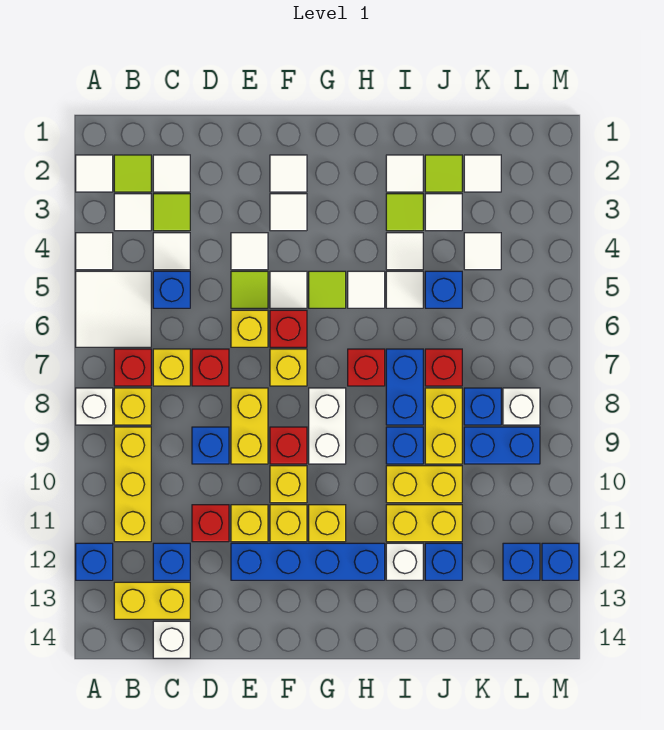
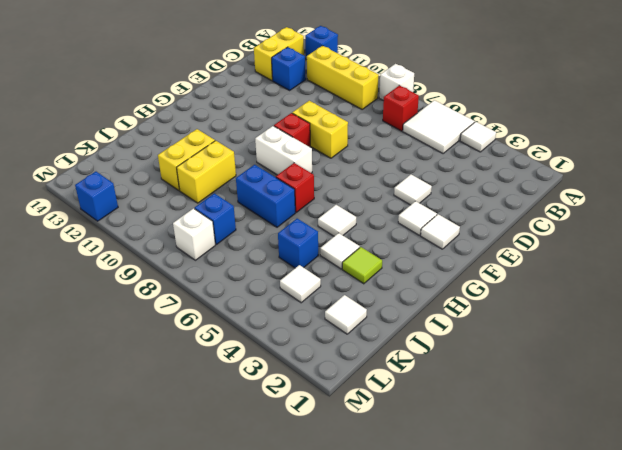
none -> white 1x1 tile [76,155,113,192]
none -> lime 1x1 tile [114,155,151,192]
none -> white 1x1 tile [114,194,151,231]
none -> yellow 1x1 brick [114,388,151,425]

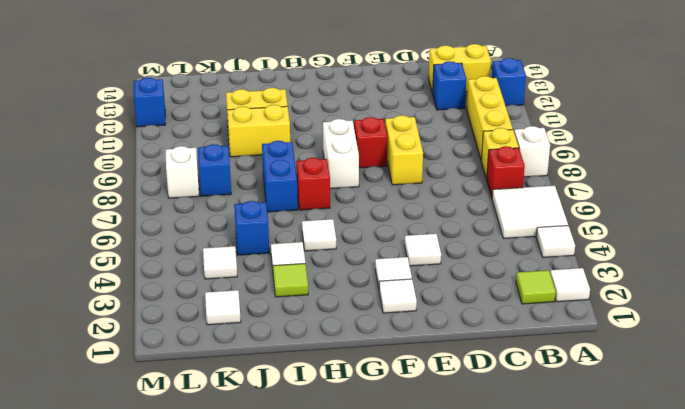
none -> white 1x1 tile [114,194,151,231]
none -> white 1x1 tile [153,155,190,192]
none -> lime 1x1 tile [153,194,190,231]
none -> white 1x1 tile [153,233,190,270]

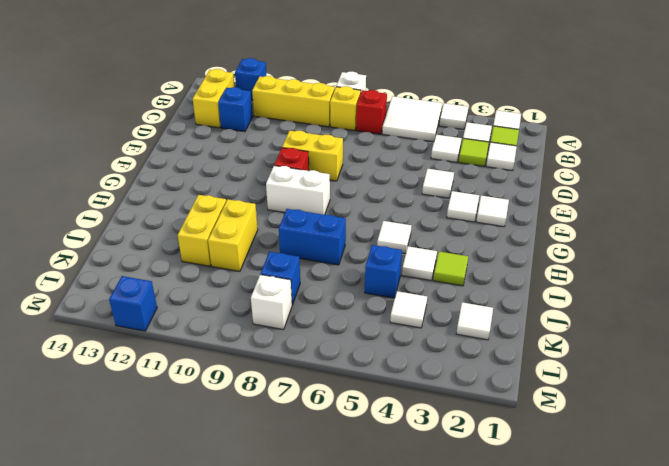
none -> blue 1x1 brick [153,271,190,308]
none -> yellow 1x1 brick [153,349,190,386]
none -> white 1x1 brick [153,621,190,658]
none -> red 1x1 brick [192,349,229,386]

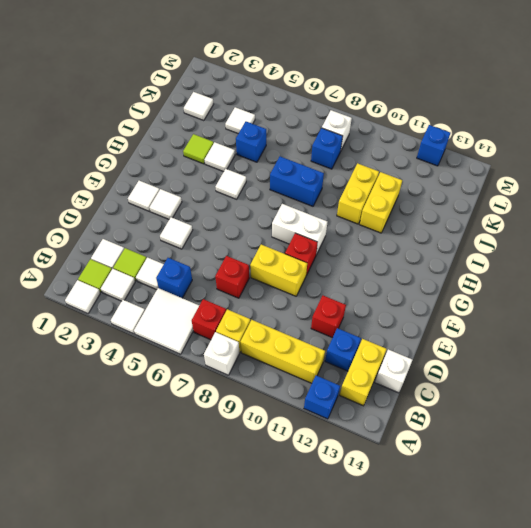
none -> yellow 1x1 brick [153,349,190,386]
none -> blue 1x1 brick [192,427,229,464]
none -> lime 1x1 tile [231,271,268,308]
none -> yellow 1x1 brick [231,310,268,347]

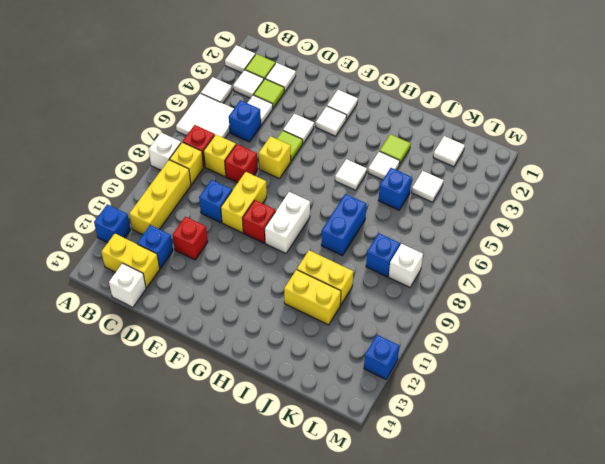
none -> yellow 1x1 brick [231,505,268,542]
none -> blue 1x4 brick [231,543,385,580]
none -> white 1x1 tile [270,271,307,308]
none -> red 1x1 brick [270,310,307,347]

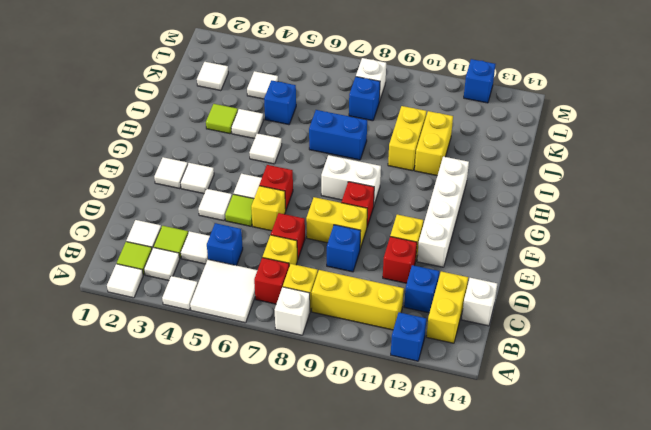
white 1x4 brick [417,157,469,267] -> blue 1x4 brick [231,543,385,580]
none -> yellow 1x1 brick [270,349,307,386]
none -> yellow 1x1 brick [270,466,307,503]
none -> yellow 1x1 brick [270,505,307,542]
none -> lime 1x1 tile [309,271,346,308]

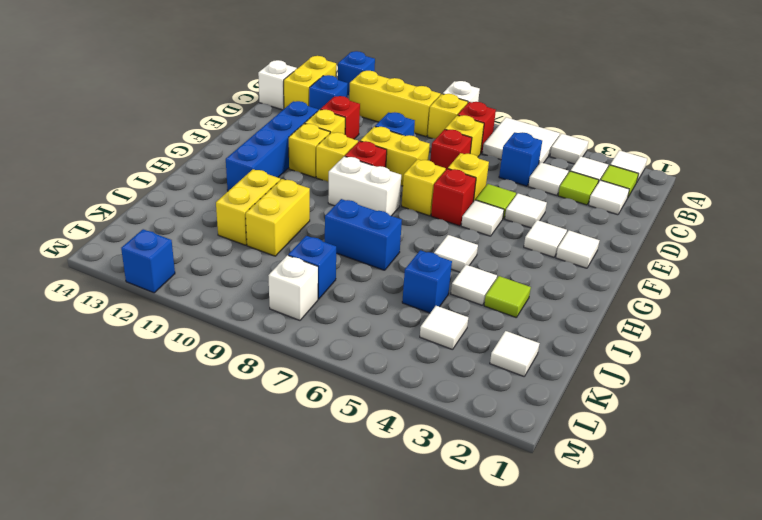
none -> lime 1x1 tile [309,271,346,308]
none -> yellow 1x1 brick [309,505,346,542]
none -> red 1x1 brick [348,349,385,386]
none -> white 1x1 tile [386,155,423,192]

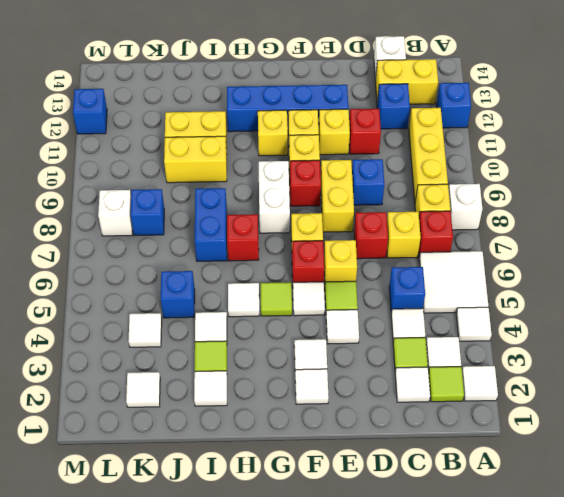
none -> white 1x1 tile [386,271,423,308]
none -> blue 1x1 brick [386,427,423,464]
none -> white 1x1 brick [386,543,423,580]
none -> lime 1x1 tile [425,155,462,192]

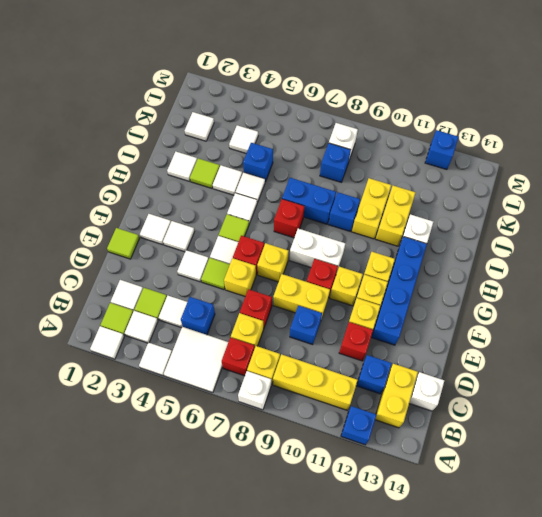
lime 1x1 tile [107,228,139,259] -> lime 1x1 tile moved to [425,155,462,192]
none -> white 1x1 tile [425,194,462,231]
none -> red 1x1 brick [425,349,462,386]
none -> yellow 1x2 brick [425,388,462,464]
none -> blue 1x1 brick [425,543,462,580]

